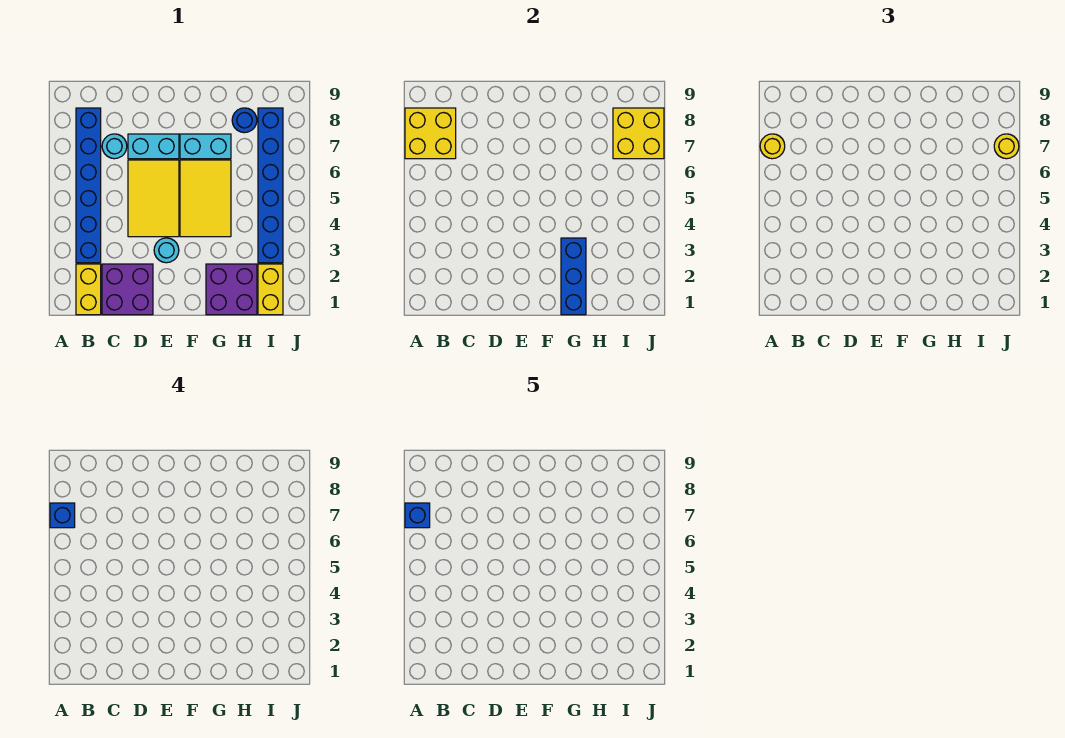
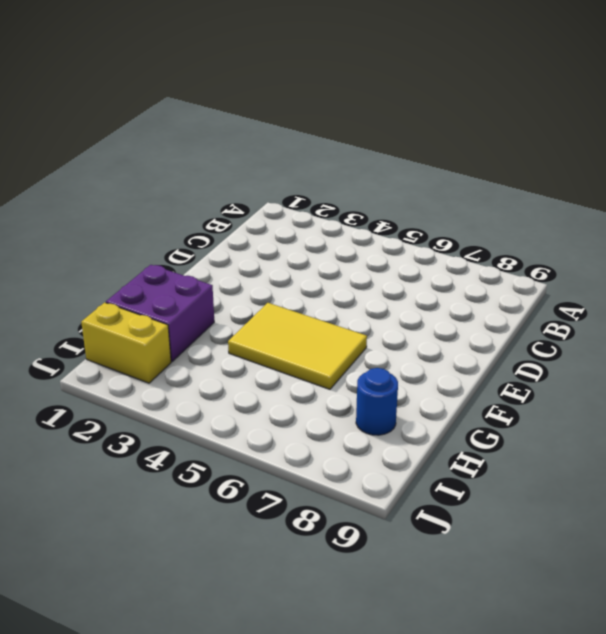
none -> yellow 1x2 brick [76,264,101,315]
none -> blue 1x6 brick [76,108,101,263]
none -> purple 2x2 brick [102,264,153,315]

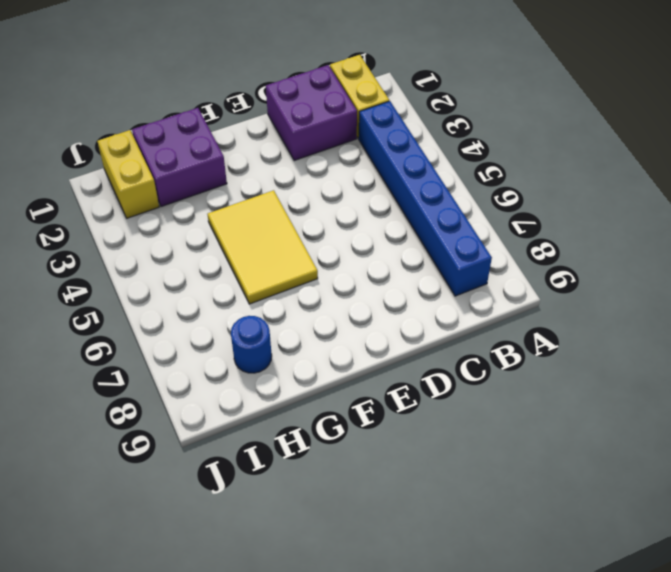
none -> cyan 1x1 round brick [102,134,127,159]
none -> yellow 2x3 tile [128,160,179,237]
none -> cyan 1x2 brick [128,134,179,159]

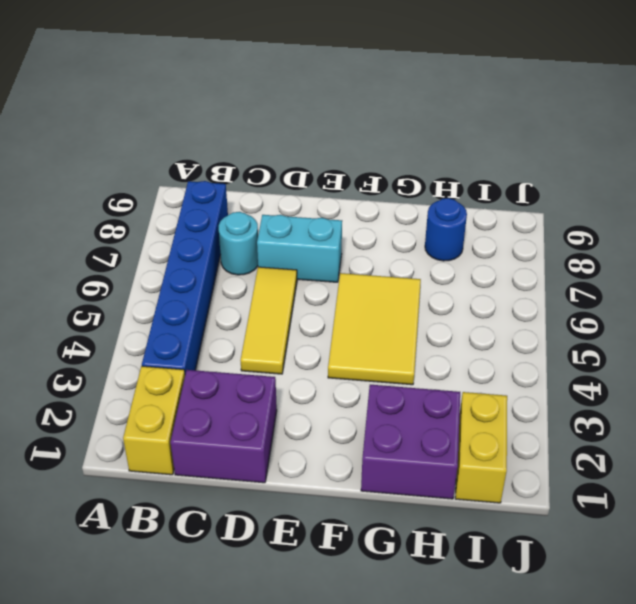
yellow 1x3 tile [240,267,297,374] -> yellow 2x3 tile [128,160,179,237]
none -> cyan 1x1 round brick [154,238,179,263]
none -> cyan 1x2 brick [180,134,231,159]
none -> blue 1x6 brick [258,108,283,263]

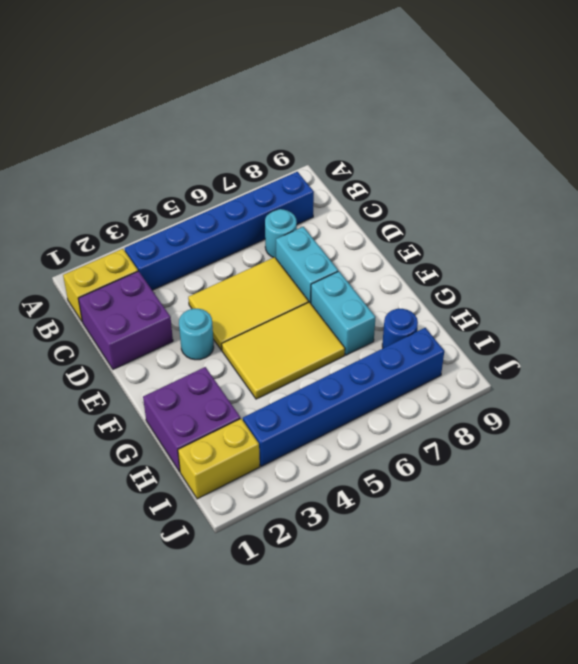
none -> yellow 2x2 brick [405,108,456,159]
none -> blue 1x3 brick [561,238,586,315]
none -> yellow 2x2 brick [613,108,664,159]

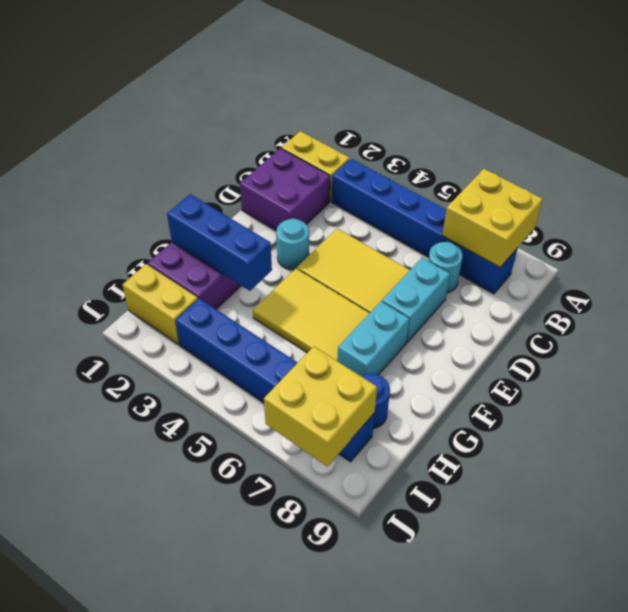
none -> yellow 1x1 round brick [760,134,785,159]
none -> yellow 1x1 round brick [994,134,1019,159]
none -> blue 1x1 brick [50,503,75,528]

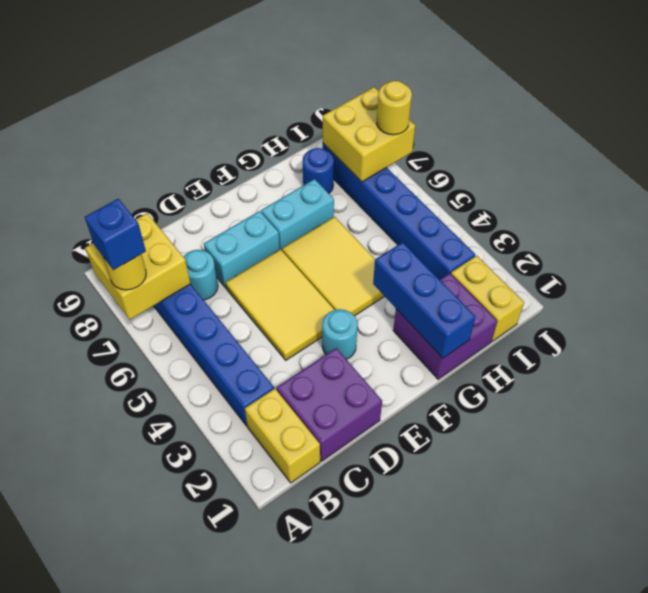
none -> blue 1x1 brick [405,503,430,528]

